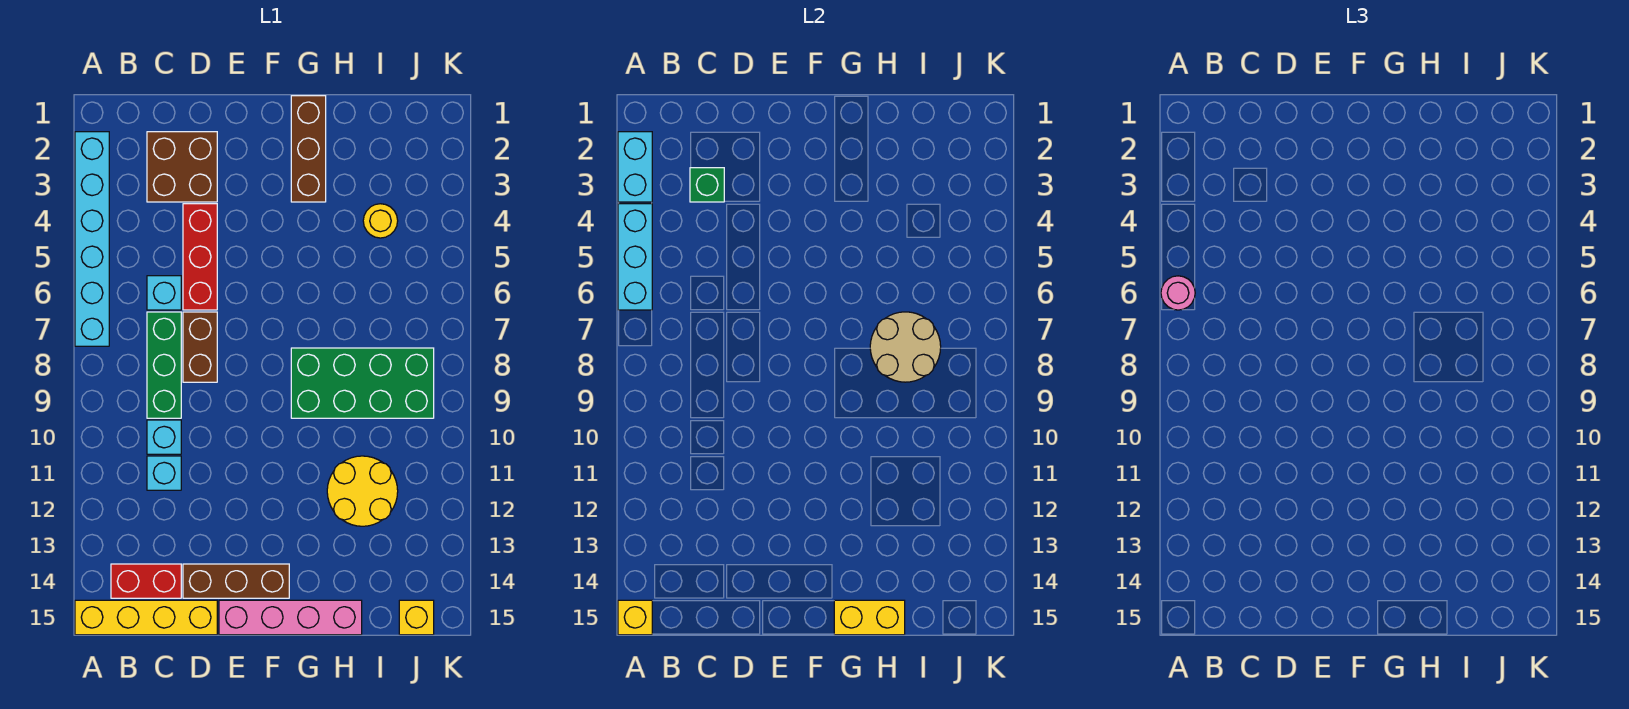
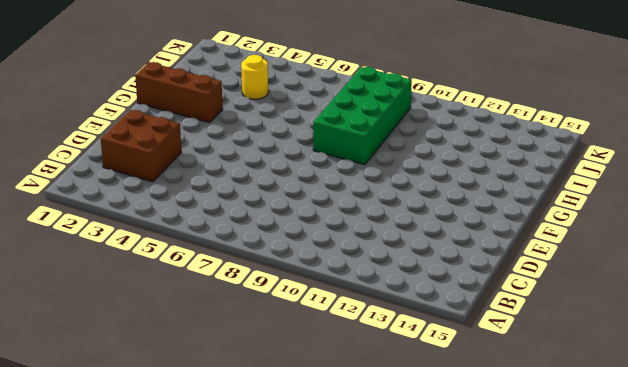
none -> cyan 1x6 brick [75,132,109,346]
none -> yellow 1x4 brick [75,600,217,635]
none -> red 1x2 brick [111,564,181,598]

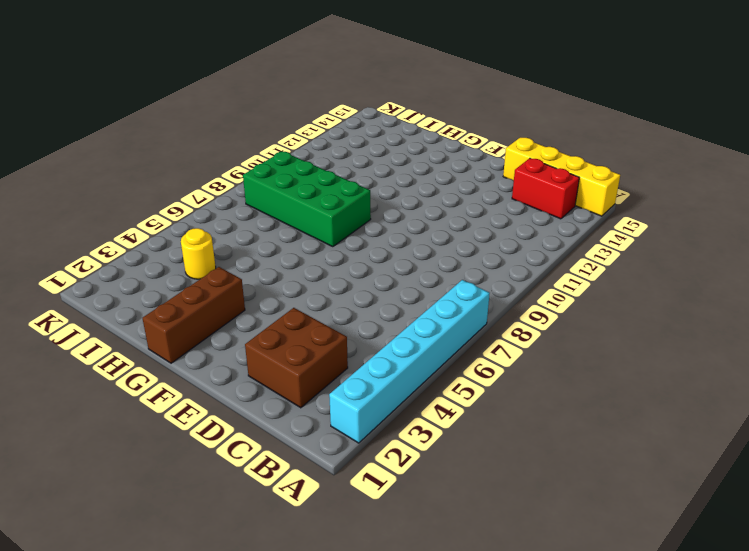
none -> cyan 1x1 brick [147,276,181,310]
none -> green 1x3 brick [147,312,181,418]
none -> cyan 1x1 brick [147,420,181,454]

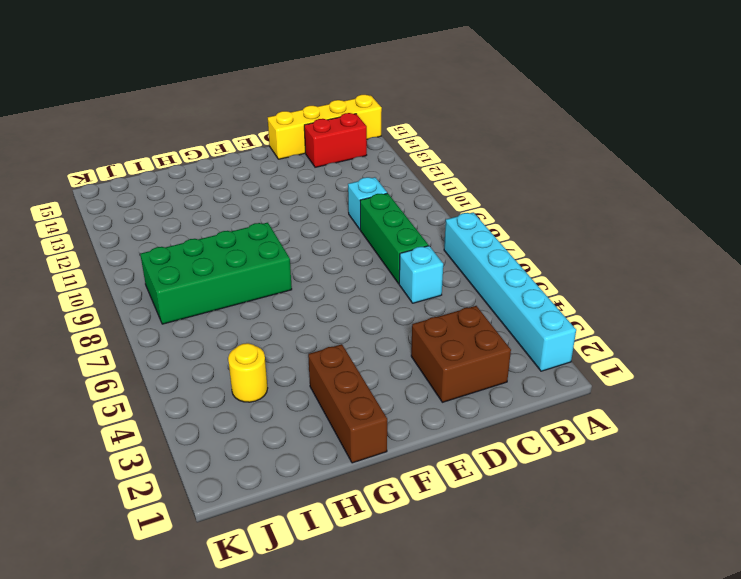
none -> cyan 1x1 brick [147,456,181,490]
none -> red 1x3 brick [183,204,217,310]
none -> brown 1x2 brick [183,312,217,382]

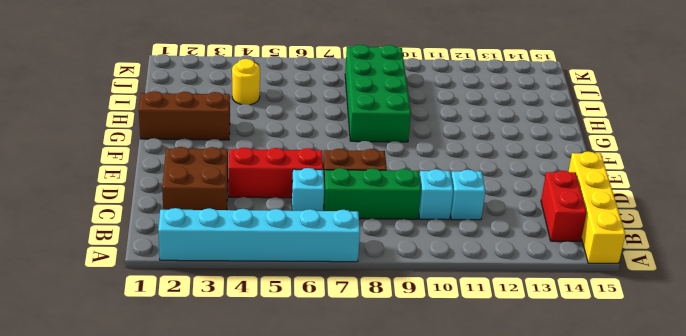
none -> brown 1x3 brick [183,564,289,598]
none -> pink 1x4 brick [219,600,362,635]
none -> yellow 2x2 round brick [327,456,398,526]

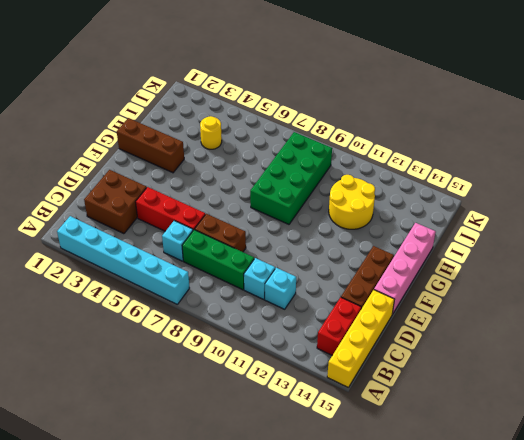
none -> yellow 1x1 brick [399,600,434,635]
none -> cyan 1x2 brick [618,132,652,202]
none -> cyan 1x3 brick [618,204,652,310]

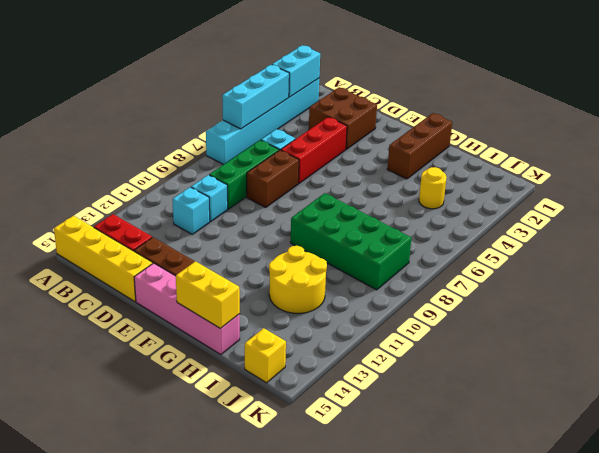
none -> yellow 1x1 brick [618,600,652,635]
none -> green 1x1 brick [690,168,724,202]
none -> tan 2x2 round brick [870,312,941,382]

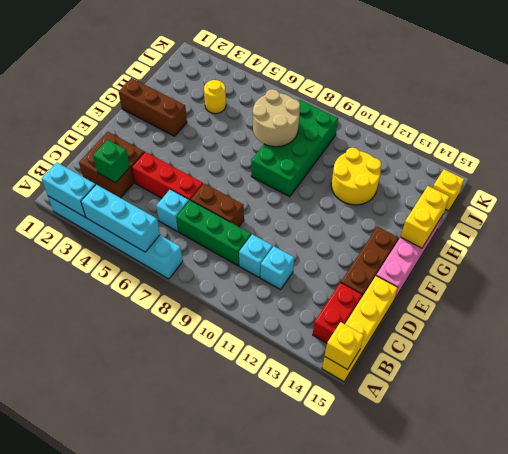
none -> pink 1x1 round brick [1161,276,1195,310]

